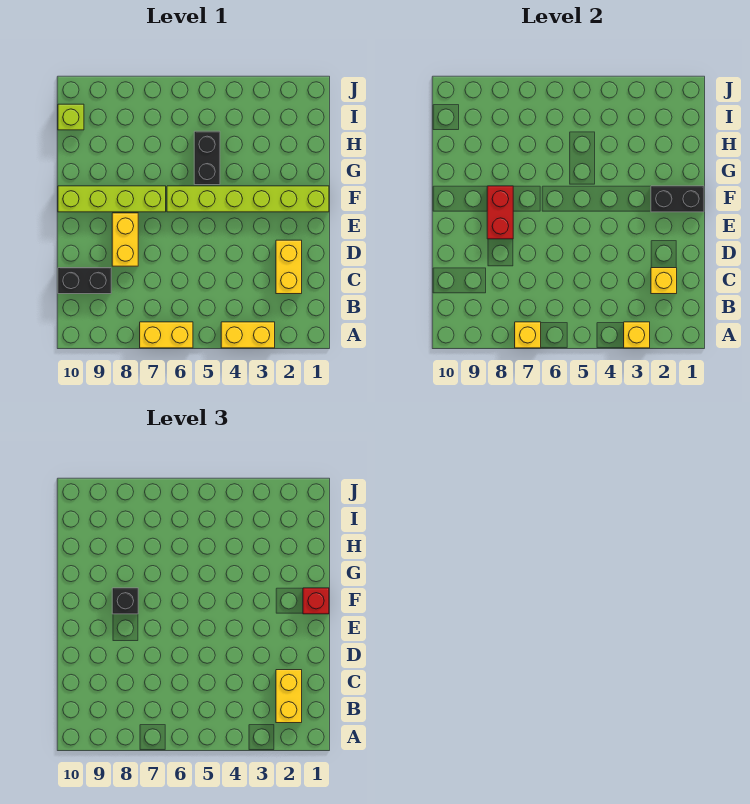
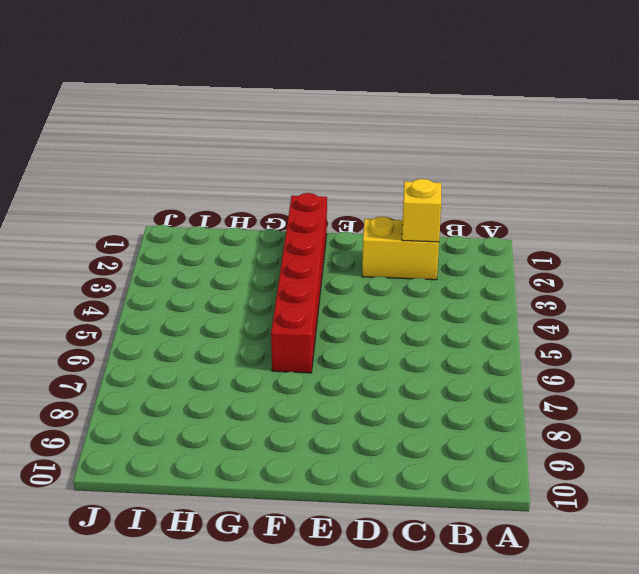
red 1x6 brick [271,193,327,373] -> lime 1x6 brick [167,186,329,212]
none -> yellow 1x2 brick [221,322,275,348]
none -> yellow 1x2 brick [140,322,193,348]
none -> black 1x2 brick [58,268,111,294]

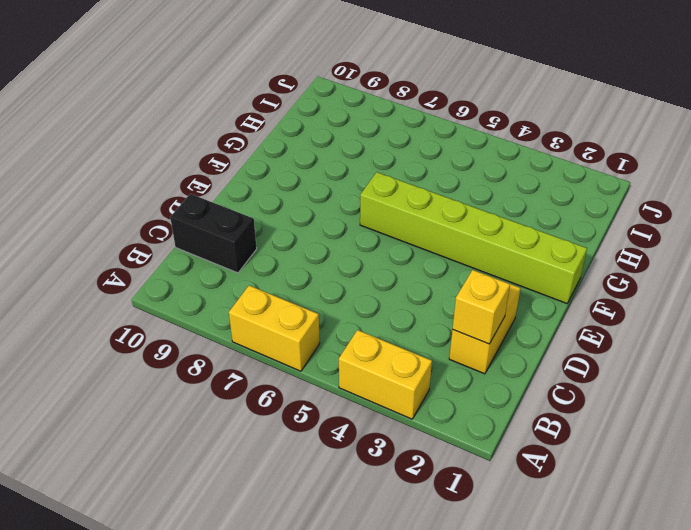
none -> yellow 1x2 brick [112,213,138,266]
none -> lime 1x4 brick [58,186,166,212]
none -> black 1x2 brick [194,131,220,185]

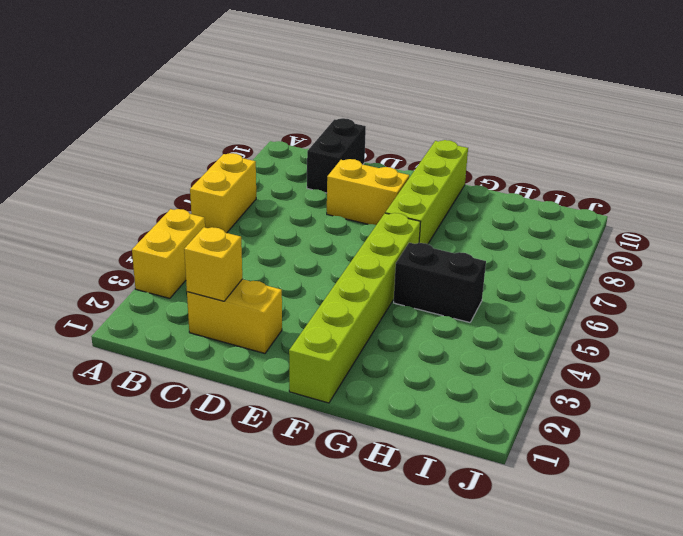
none -> lime 1x1 brick [58,104,84,130]
none -> yellow 1x1 brick [624,322,650,348]
none -> yellow 1x1 brick [515,322,541,348]

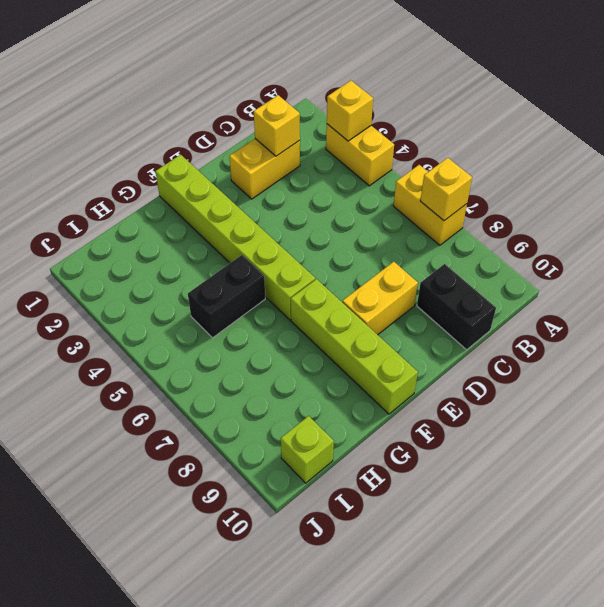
none -> red 1x2 brick [487,186,513,239]
none -> black 1x2 brick [651,186,704,212]
none -> yellow 1x2 brick [276,670,302,723]

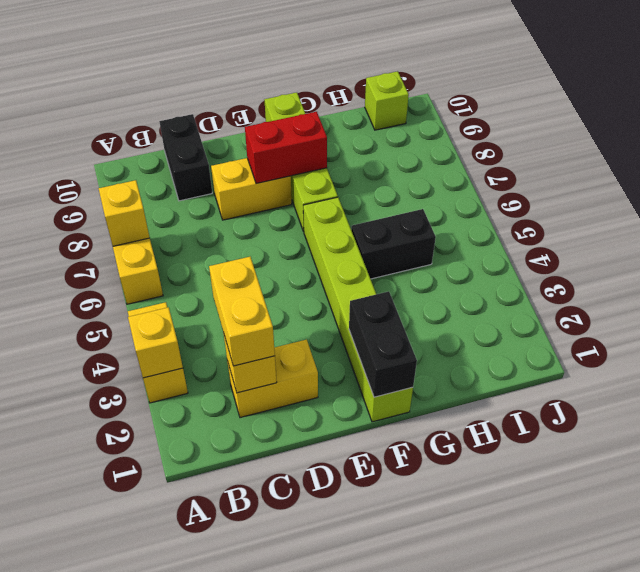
yellow 1x2 brick [209,257,275,366] -> yellow 1x2 brick turned to [276,670,302,723]
none -> red 1x1 brick [303,588,329,614]
none -> black 1x1 brick [112,588,138,614]

